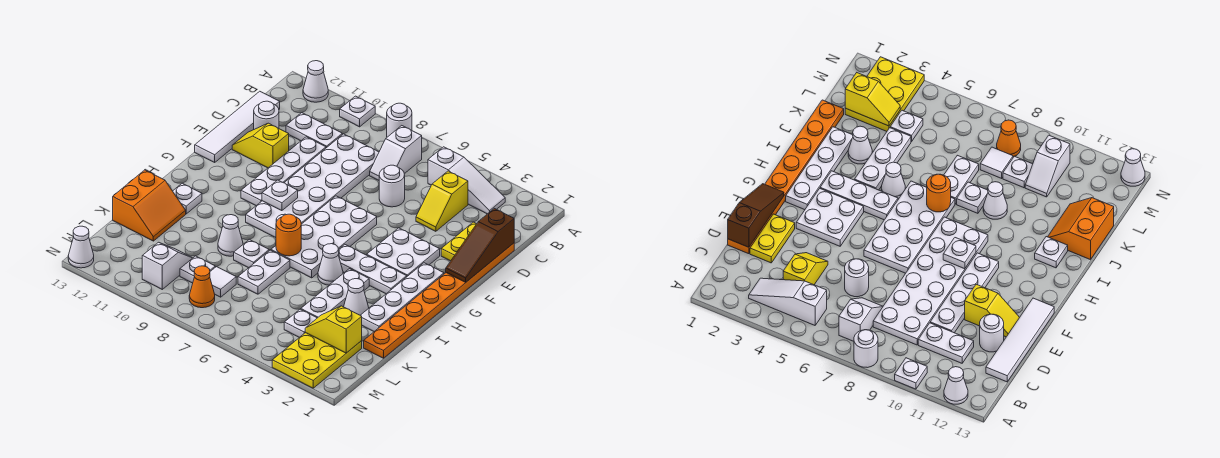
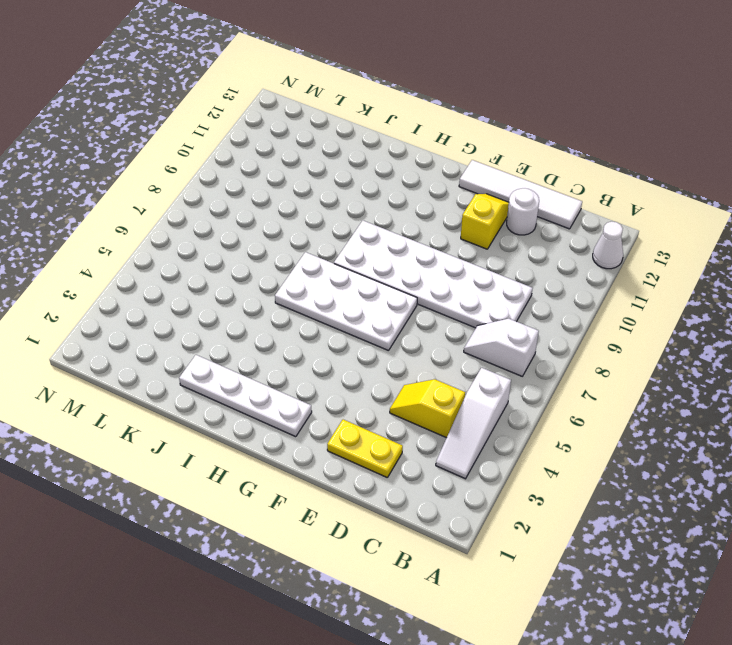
none -> white 1x1 round brick [387,103,412,137]
none -> white 1x1 plate [340,96,375,127]
none -> white 1x2 plate [286,113,342,148]
none -> orange 1x8 plate [364,243,514,358]

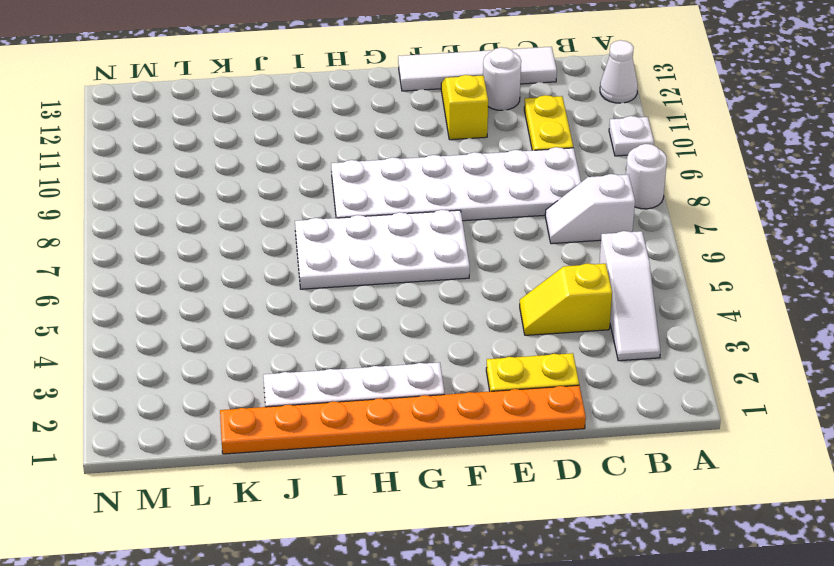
yellow 1x2 plate [524,95,573,150] -> white 1x2 plate [286,113,342,148]
none -> white 1x1 round brick [379,165,405,207]
none -> white 1x4 plate [241,137,326,206]
none -> white 2x2 plate [367,228,440,276]
none -> white 1x3 plate [338,245,407,294]

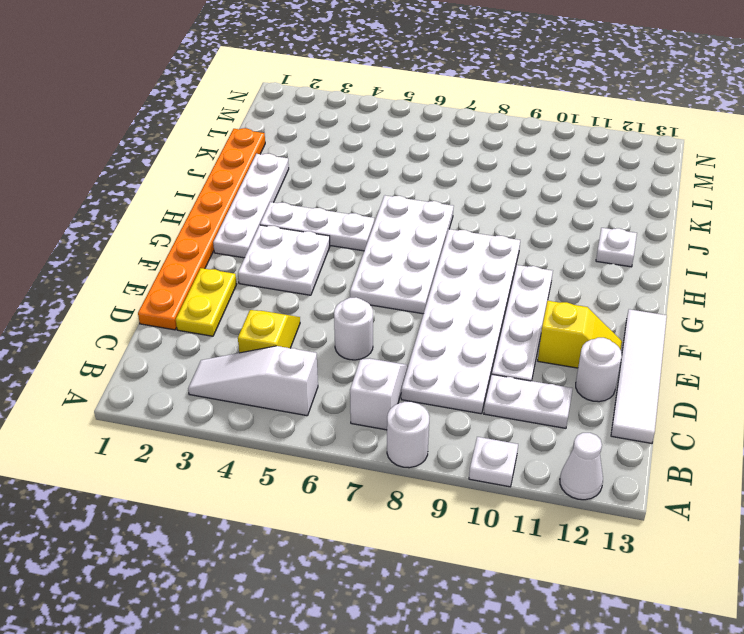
none -> white 1x3 plate [301,269,369,318]
none -> white 1x1 cone [318,244,343,285]
none -> white 1x1 cone [344,279,369,315]
none -> white 1x2 plate [238,250,290,294]

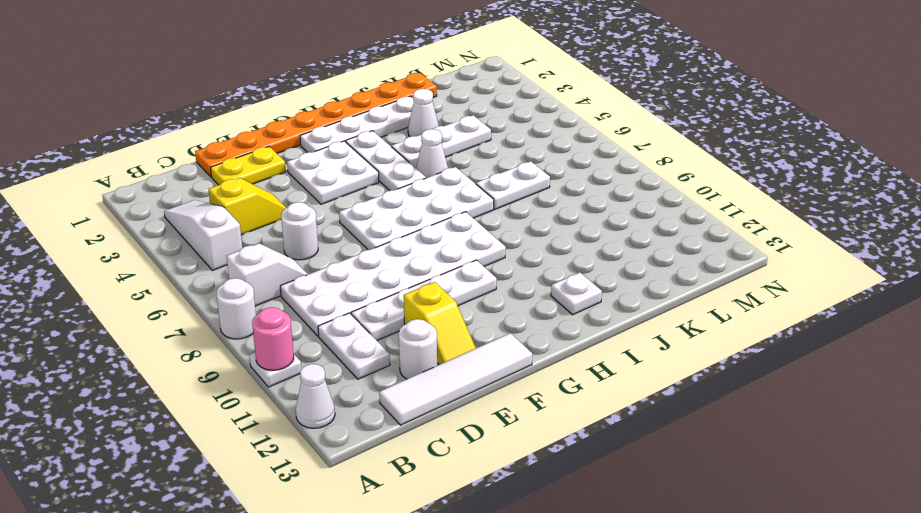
pink 1x1 round brick [252,307,294,370] -> none
none -> white 1x1 plate [234,239,269,268]
none -> white 1x1 cone [218,215,243,256]
none -> orange 2x2 slope [113,170,186,241]
none -> yellow 2x3 plate [272,333,362,388]

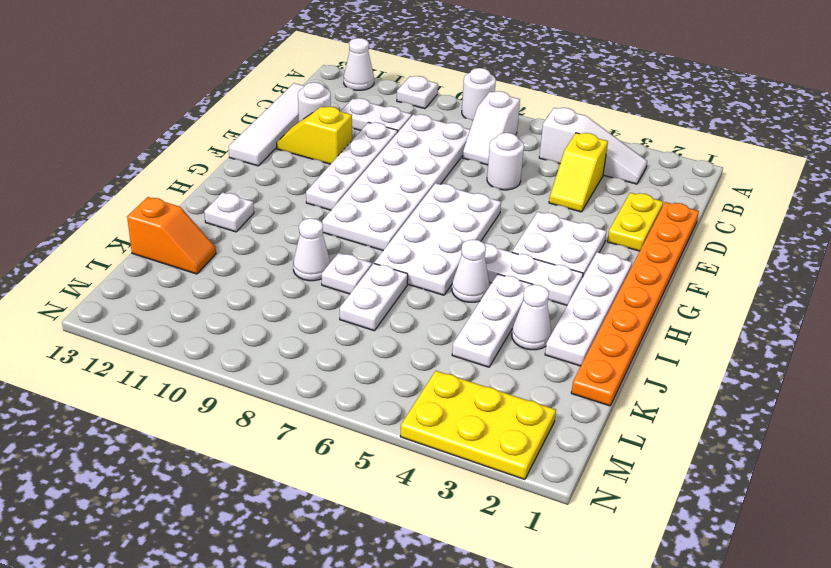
orange 1x2 slope [127,197,216,274] -> orange 2x2 slope [113,170,186,241]
yellow 2x3 plate [400,371,556,480] -> yellow 2x3 plate turned to [272,333,362,388]
none -> white 1x1 plate [284,309,317,338]
none -> white 1x1 tile [210,267,236,297]
none -> white 1x1 plate [180,256,215,283]
none -> white 1x2 slope [142,242,192,289]

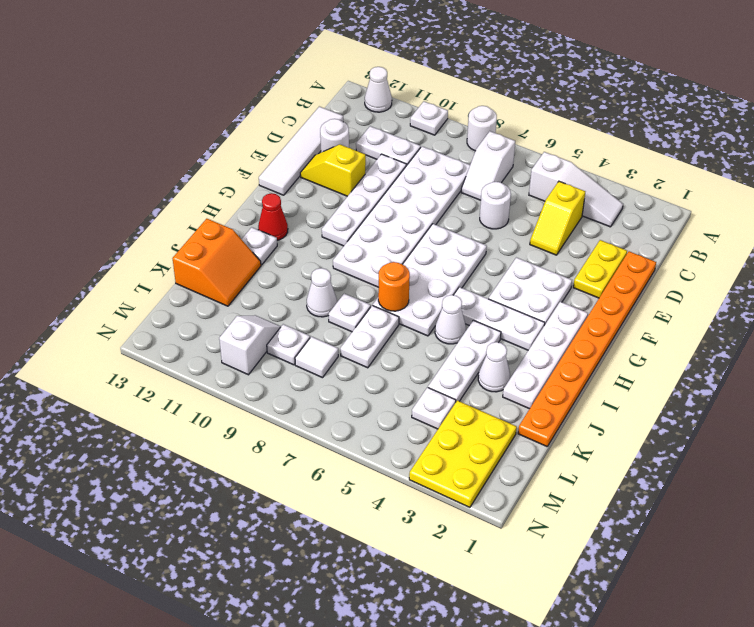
red 1x1 cone [258,193,288,240] -> none
none -> orange 1x1 cone [189,266,215,308]
none -> white 1x1 cone [68,226,94,268]
none -> brown 1x3 slope [446,208,514,282]
none -> white 1x1 plate [262,180,298,211]

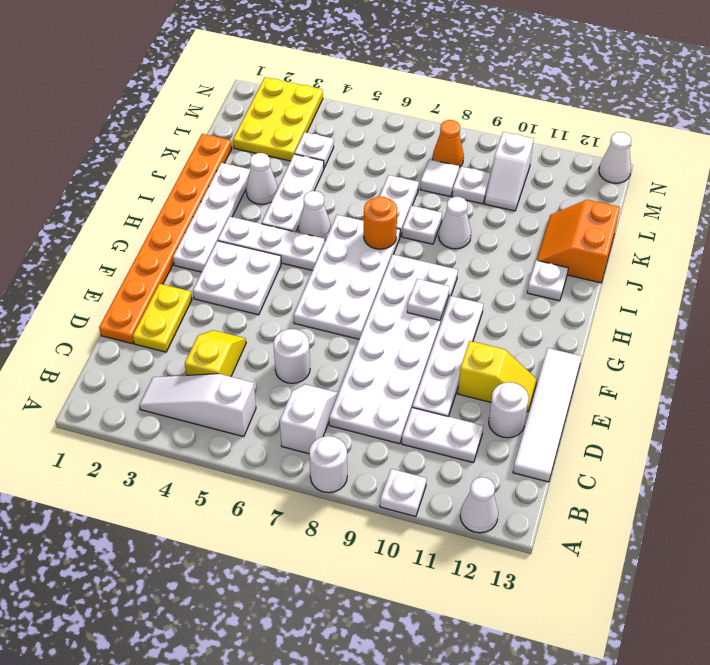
none -> brown 1x3 slope [446,208,514,282]
none -> yellow 1x2 slope [305,306,362,353]

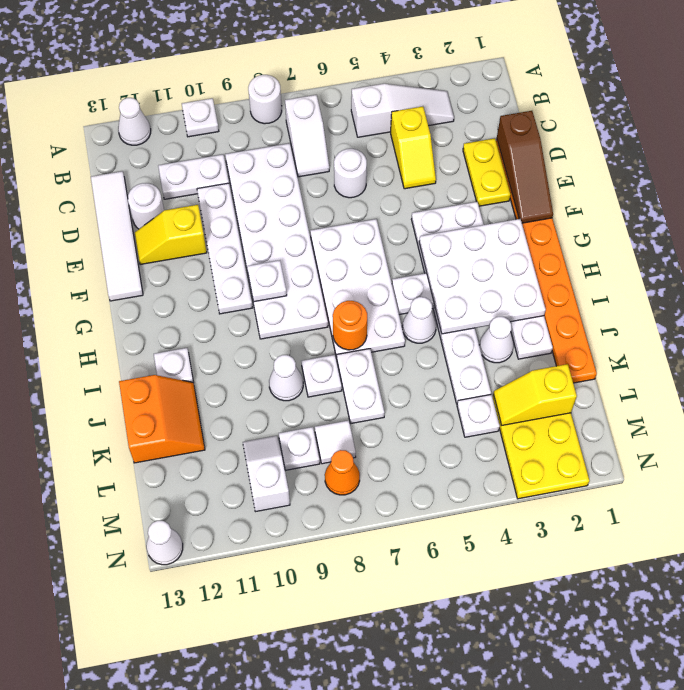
white 3x3 plate [419,219,546,334] -> none

